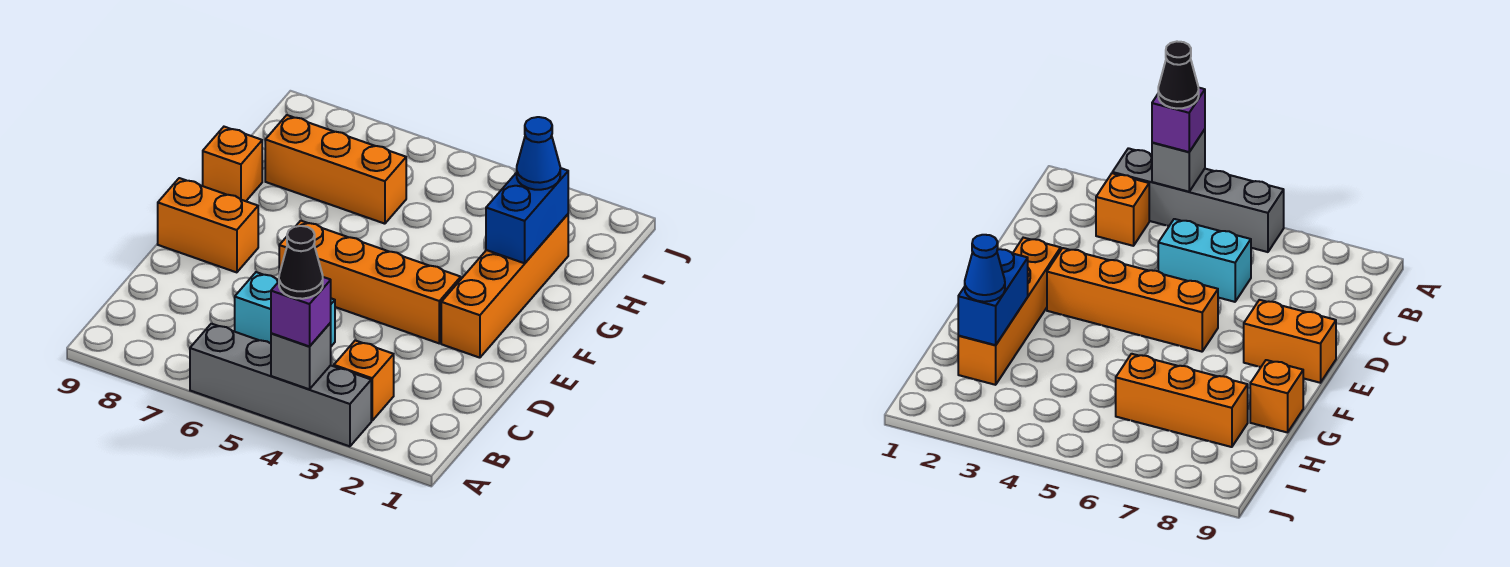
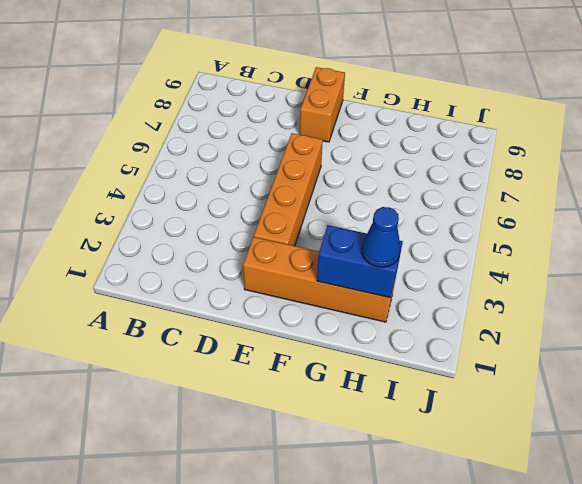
none -> grey 1x4 brick [190,324,371,446]
none -> orange 1x1 brick [334,340,394,421]
none -> cyan 1x2 brick [235,272,335,346]

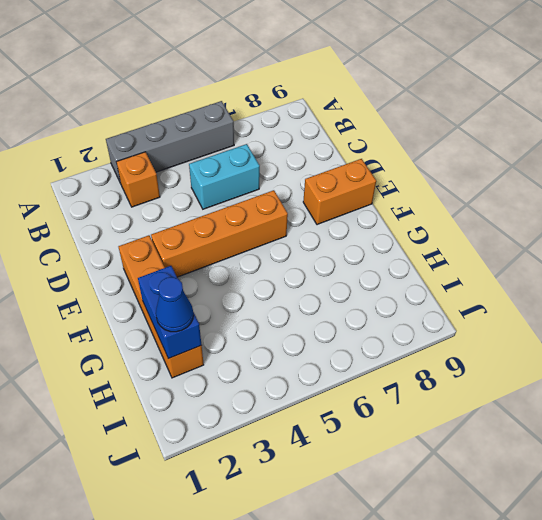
none -> orange 1x1 brick [203,127,262,201]
none -> orange 1x3 brick [265,115,406,224]
none -> grey 1x1 brick [271,322,331,389]

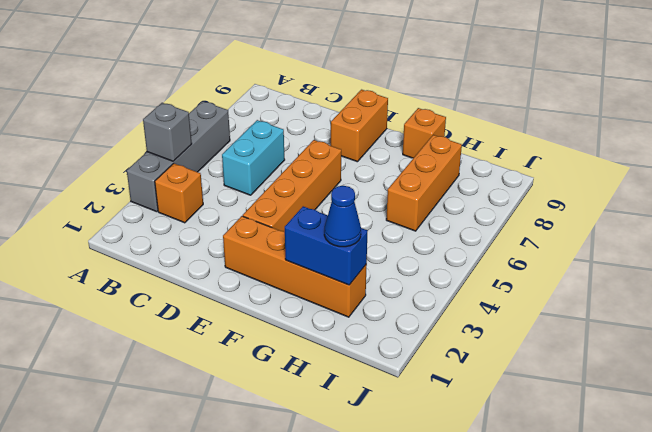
none -> purple 1x1 brick [271,277,331,346]
none -> black 1x1 cone [279,226,323,299]

